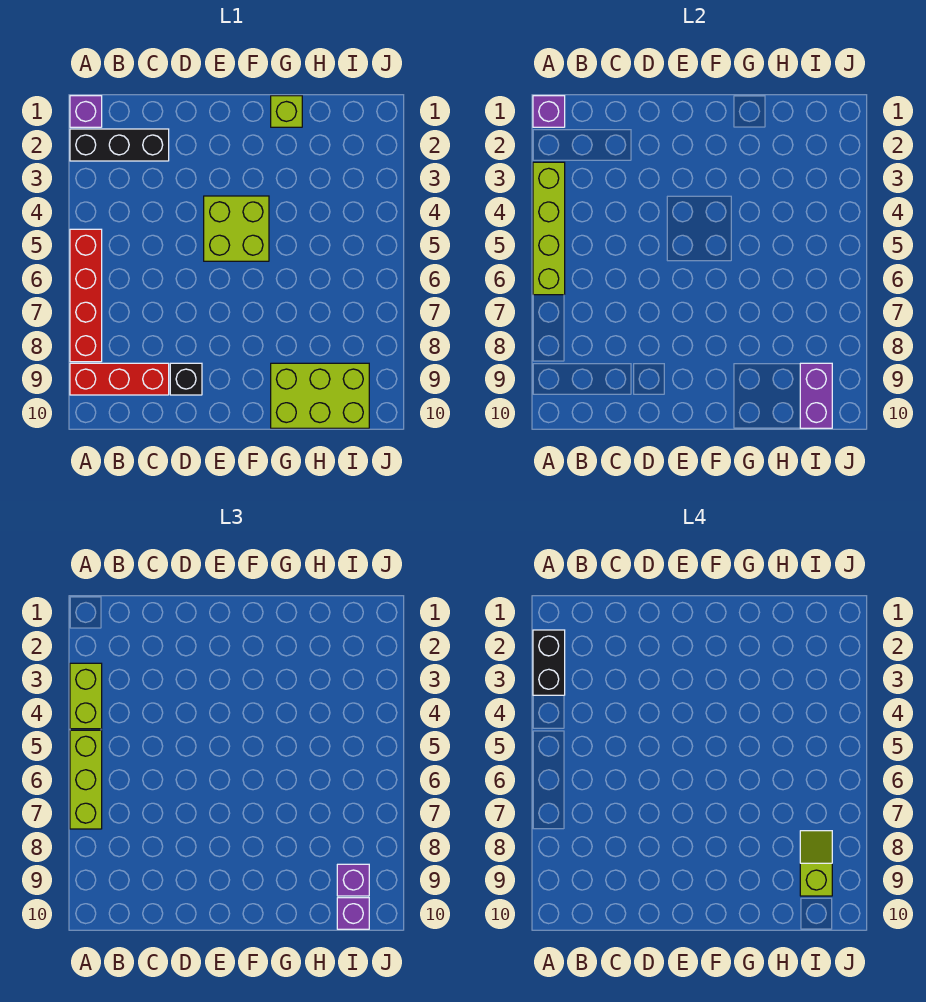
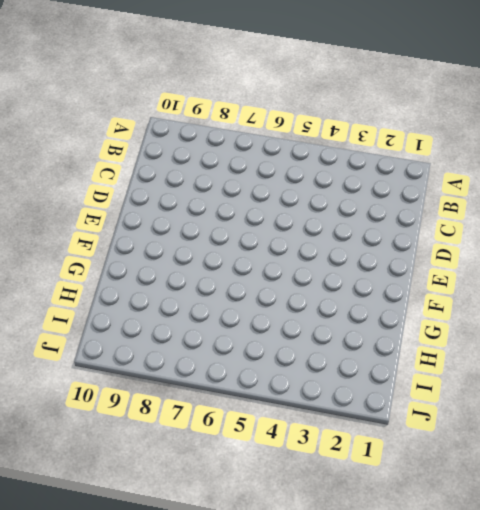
none -> purple 1x1 brick [70,96,102,127]
none -> black 1x3 brick [70,129,169,161]
none -> red 1x4 brick [70,229,102,362]

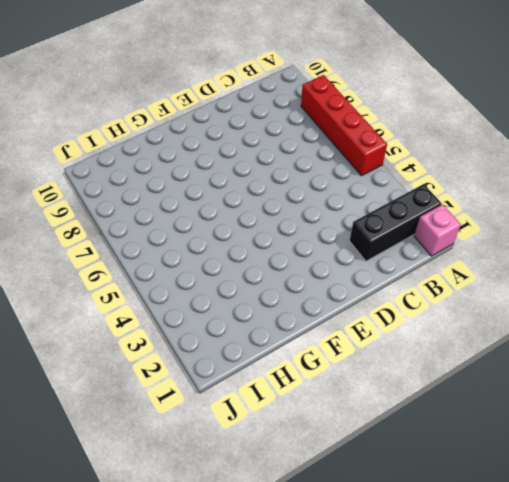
pink 1x1 brick [414,204,461,256] -> purple 1x1 brick [70,96,102,127]
none -> red 1x3 brick [70,363,169,395]
none -> black 1x1 brick [170,363,202,395]
none -> lime 2x2 brick [204,196,269,261]

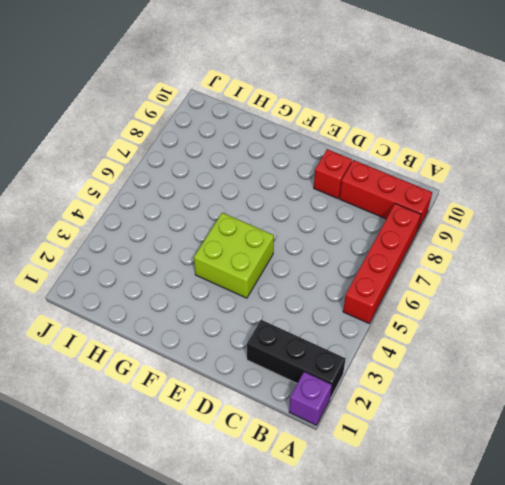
red 1x1 brick [314,149,352,199] -> black 1x1 brick [170,363,202,395]
none -> lime 1x1 brick [271,96,302,127]
none -> lime 2x3 brick [271,363,369,428]
none -> purple 1x1 brick [533,96,565,127]

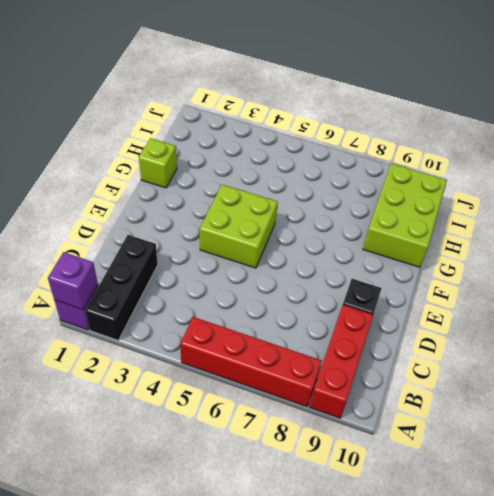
none -> lime 1x4 brick [533,162,565,295]
none -> purple 1x2 brick [800,363,832,428]
none -> lime 1x2 brick [70,663,102,729]

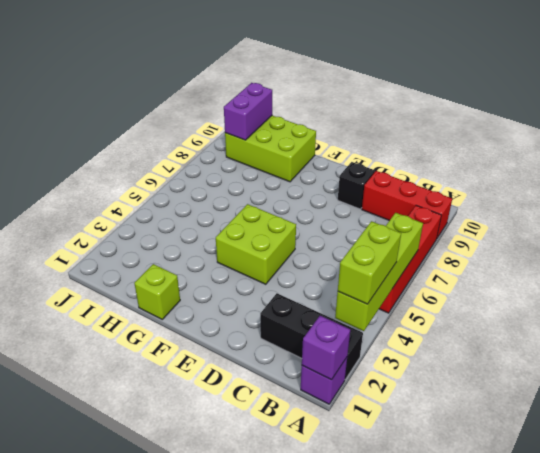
none -> lime 1x3 brick [70,730,102,829]
none -> purple 1x1 brick [337,864,369,896]
none -> purple 1x1 brick [337,898,369,929]

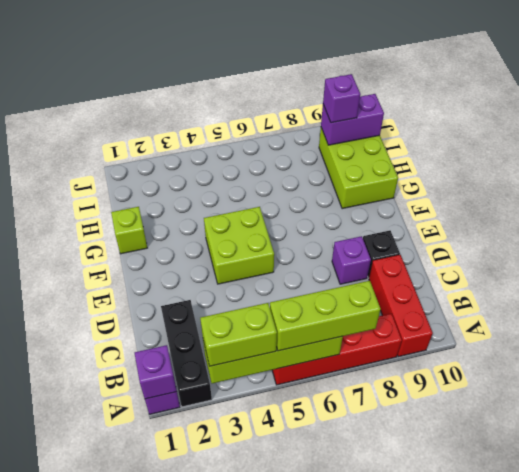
purple 1x1 brick [332,236,371,284] -> purple 1x1 brick moved to [337,898,369,929]
none -> black 1x2 brick [533,630,565,695]
none -> lime 1x2 slope [800,831,832,896]

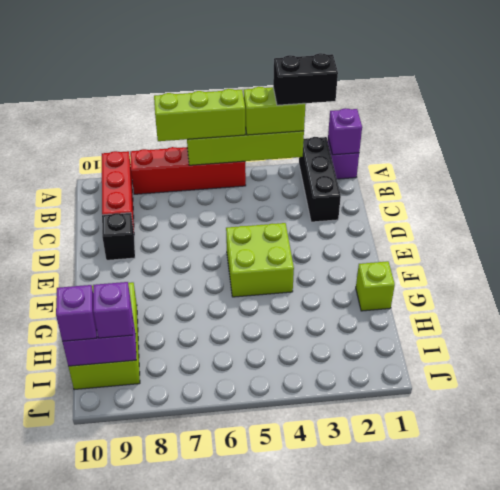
none -> lime 1x2 slope [800,831,832,896]

